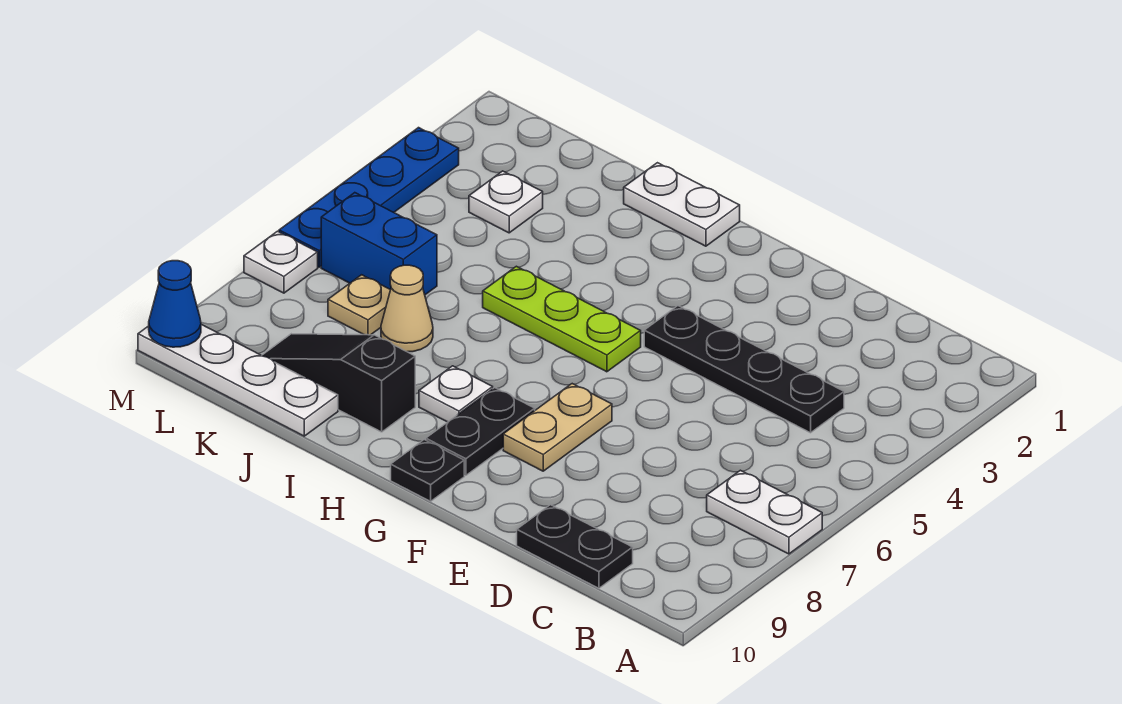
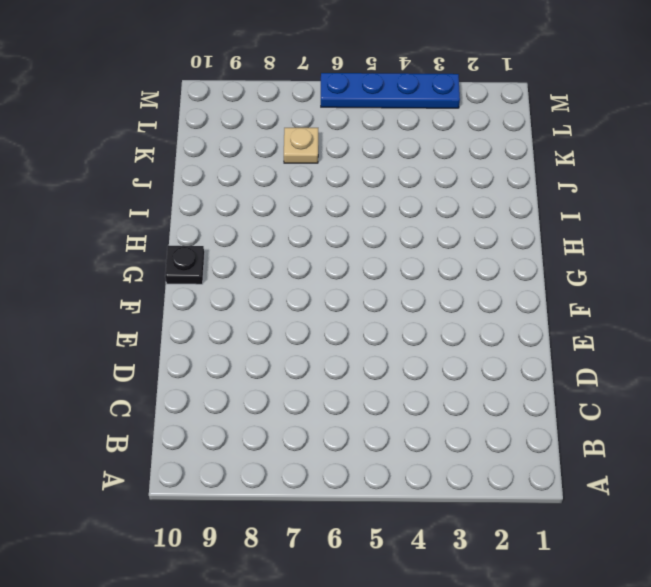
none -> white 1x2 plate [707,470,822,554]
none -> black 1x4 plate [644,306,844,433]
none -> black 1x2 plate [517,505,633,588]

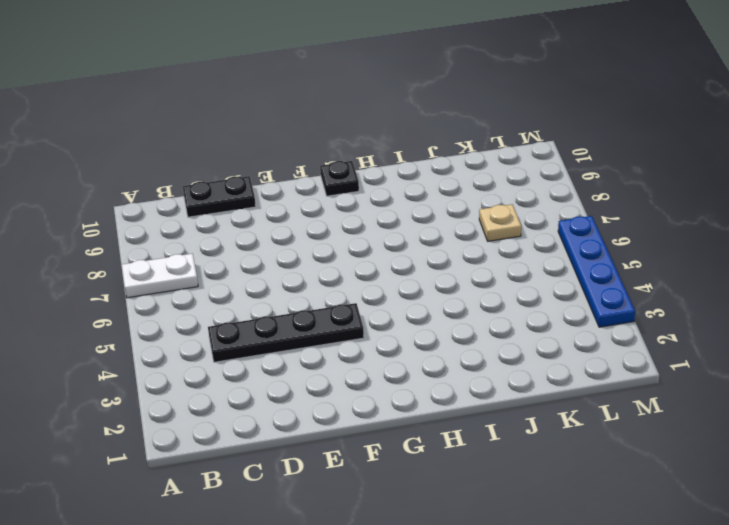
none -> tan 1x2 plate [503,384,612,471]
none -> lime 1x3 plate [483,266,641,372]
none -> black 1x2 plate [426,388,535,475]

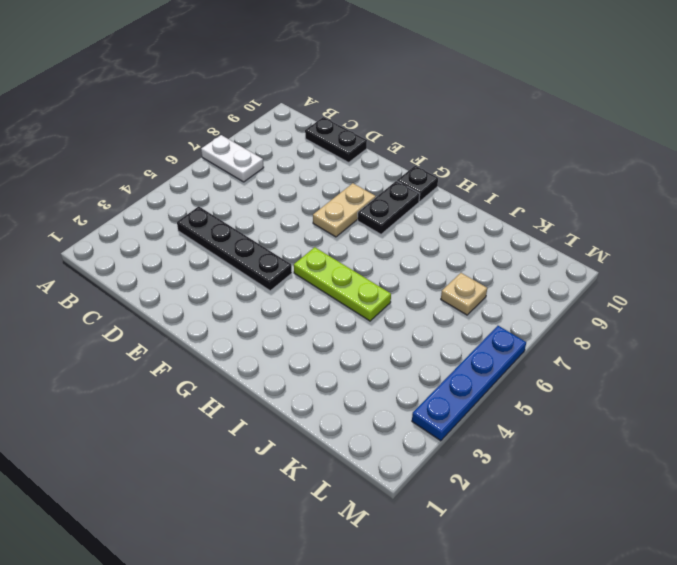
none -> white 1x2 plate [624,163,740,246]
none -> white 1x1 plate [419,366,493,422]
none -> black 1x3 slope [262,334,415,432]

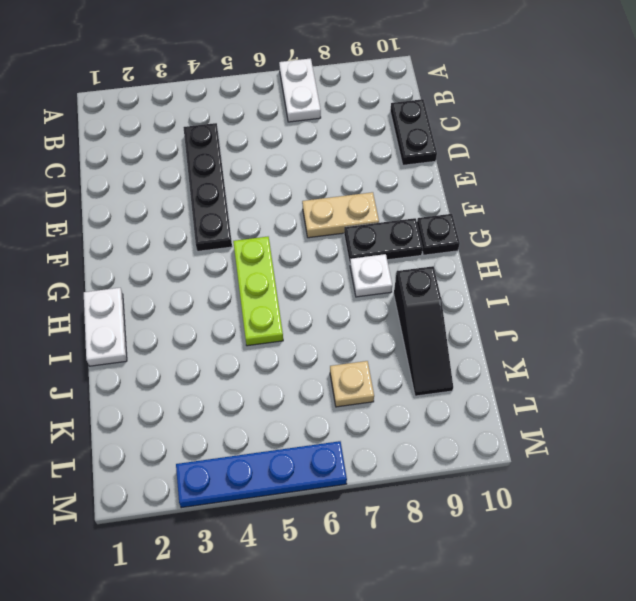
none -> tan 1x1 cone [381,265,433,352]
none -> white 1x4 plate [138,324,338,436]
none -> white 1x1 plate [469,171,543,233]

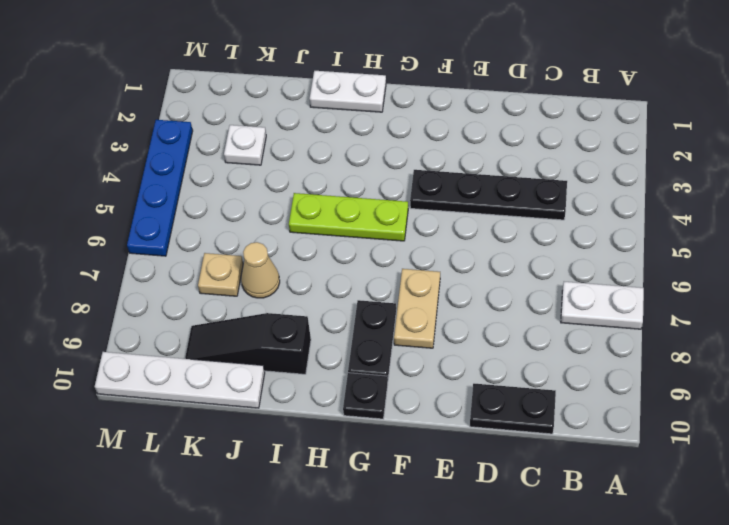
none -> white 1x1 plate [419,366,493,422]
none -> blue 1x2 brick [321,193,437,295]
none -> white 1x1 plate [244,231,318,293]

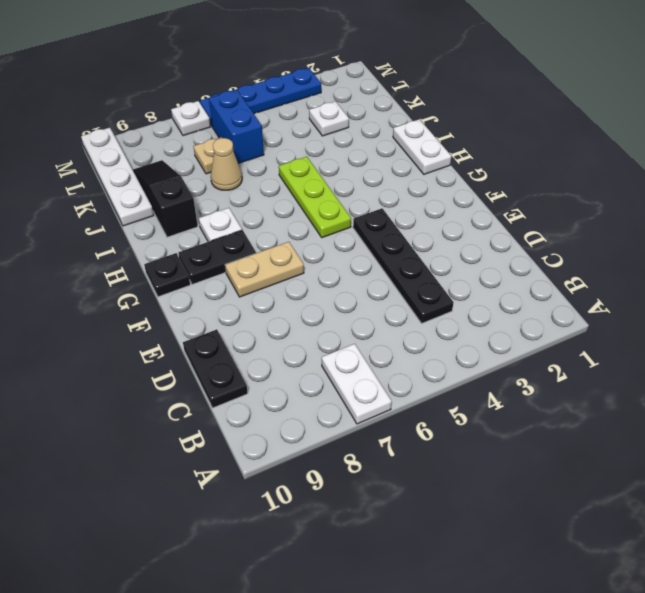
none -> blue 1x1 cone [149,261,201,347]

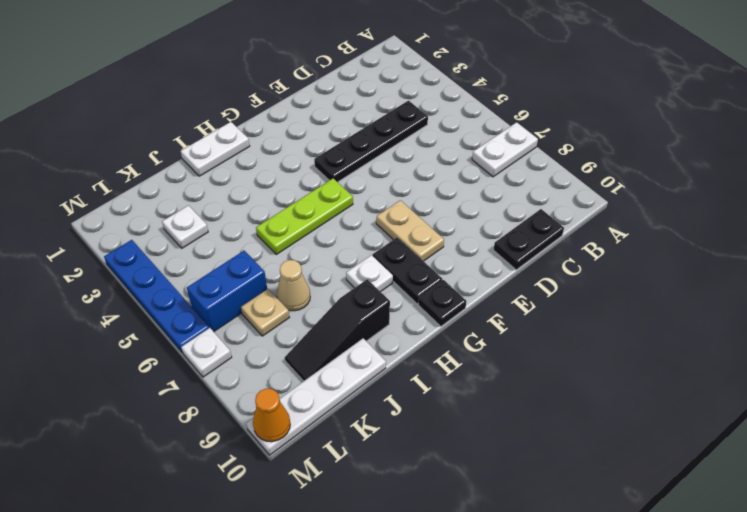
orange 1x1 cone [253,389,290,442] -> blue 1x1 cone [149,261,201,347]

